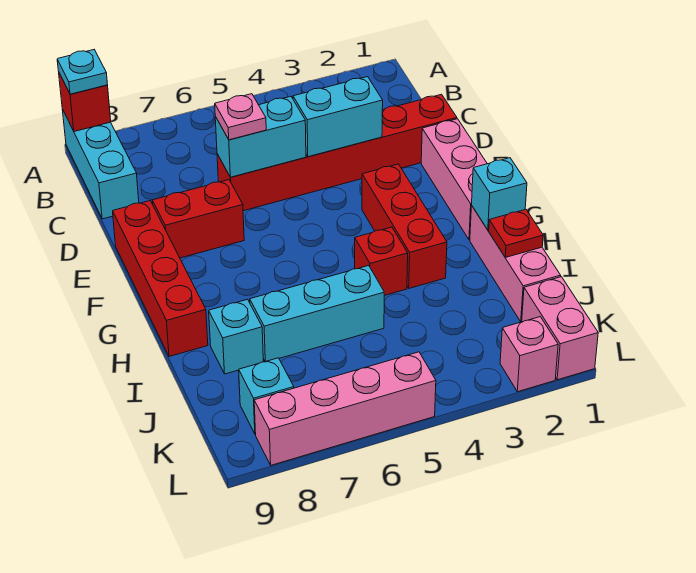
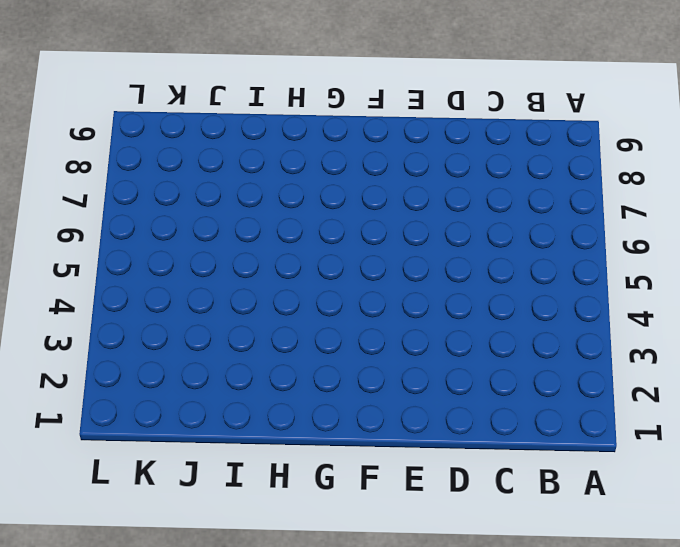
none -> cyan 1x3 brick [62,109,139,219]
none -> red 1x6 brick [217,94,457,211]
none -> pink 1x3 brick [421,119,487,240]

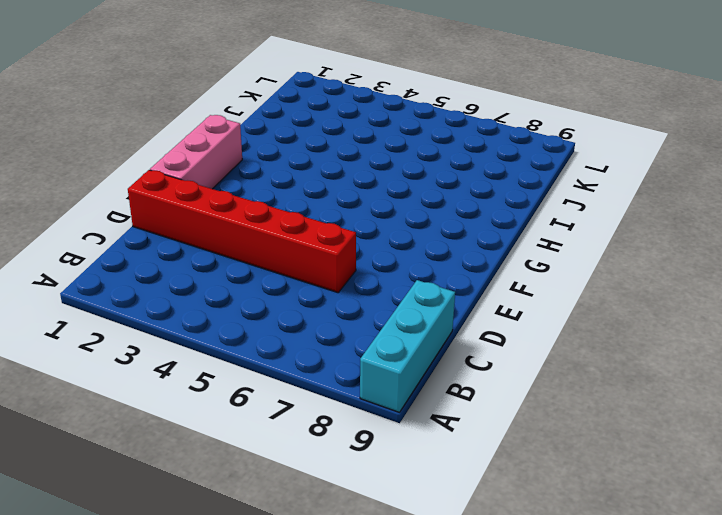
none -> red 1x2 brick [152,180,244,258]
none -> red 1x4 brick [113,201,208,357]
none -> red 1x3 brick [362,164,447,288]

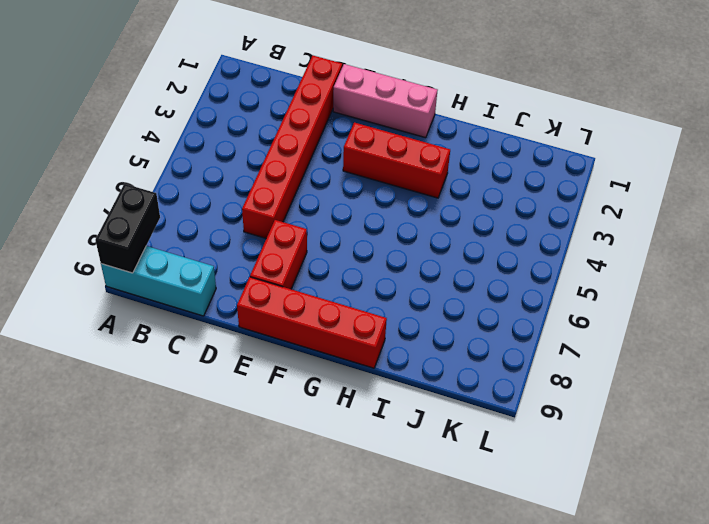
black 1x2 brick [95,184,160,273] -> red 1x1 brick [59,73,111,132]
none -> pink 1x3 brick [470,206,561,322]
none -> red 1x1 brick [355,227,408,296]
none -> cyan 1x3 brick [250,266,384,361]

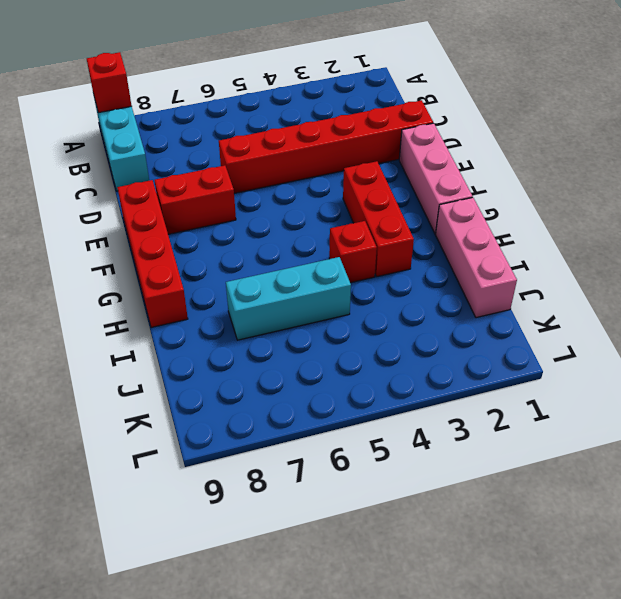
none -> cyan 1x1 brick [209,299,263,374]
none -> pink 1x2 brick [522,277,598,380]
none -> cyan 1x1 brick [239,358,294,434]

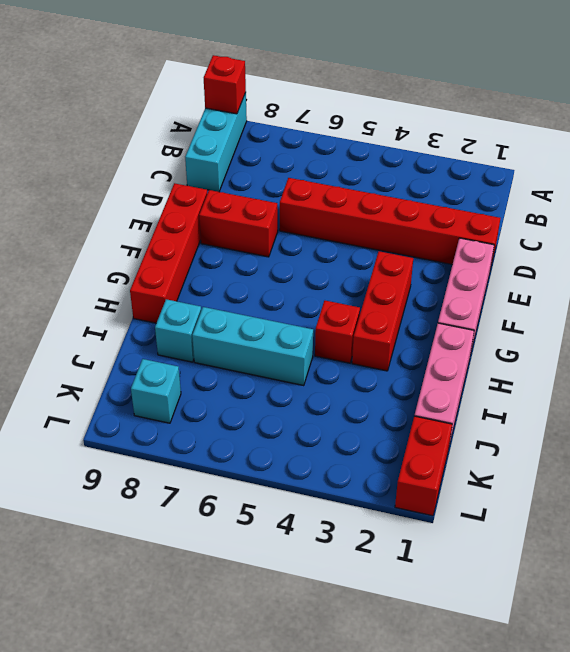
red 1x2 brick [395,416,452,516] -> pink 1x2 brick [522,277,598,380]
none -> pink 1x1 brick [500,317,558,392]
none -> pink 1x4 brick [254,352,436,465]
none -> cyan 1x2 brick [293,77,383,157]

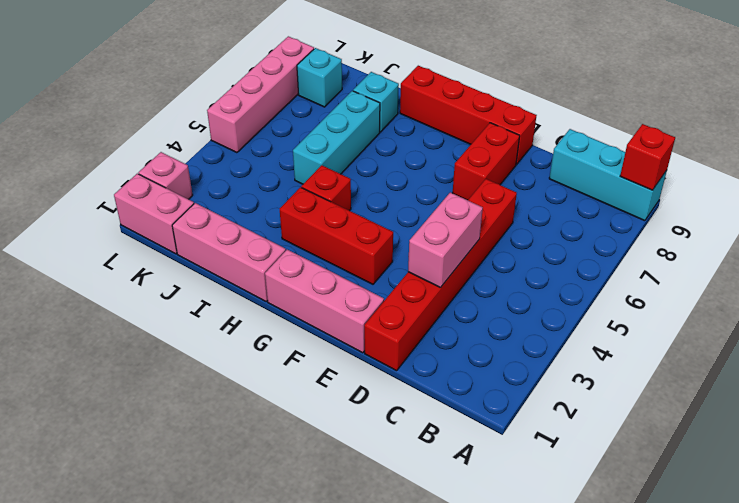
pink 1x2 brick [408,192,483,288] -> cyan 1x2 brick [293,77,383,157]
none -> cyan 1x2 brick [215,97,306,177]
none -> cyan 1x1 brick [472,158,527,230]
none -> red 1x1 plate [489,209,543,257]

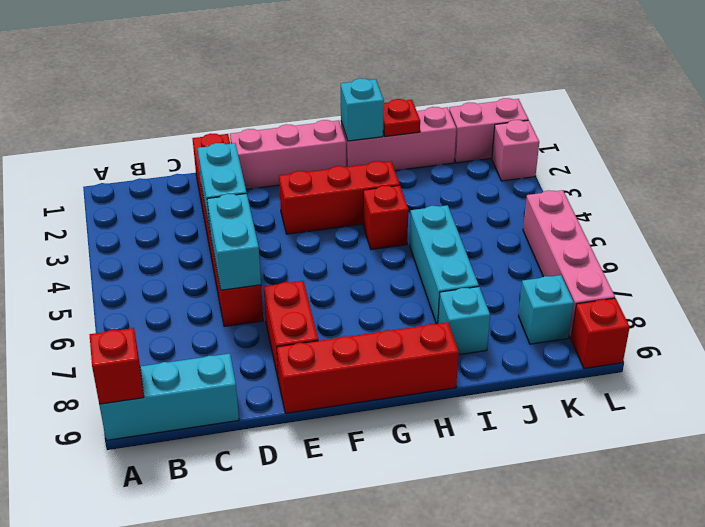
red 1x1 brick [571,298,630,369] -> none
none -> cyan 1x1 plate [57,50,108,94]
none -> pink 1x1 plate [215,94,266,140]

